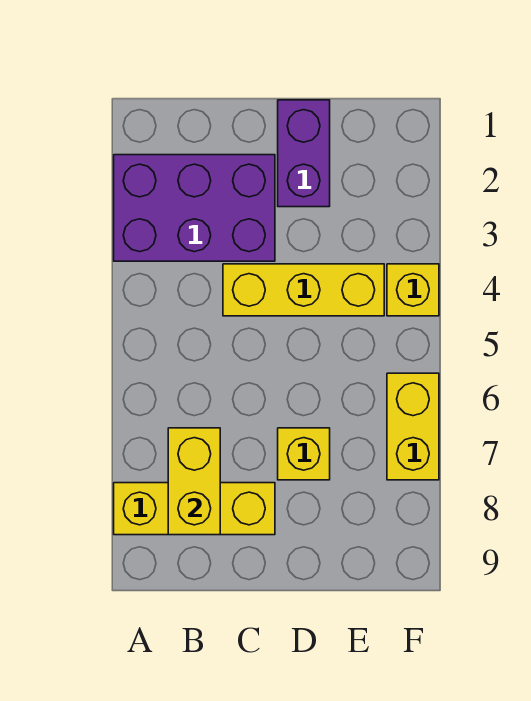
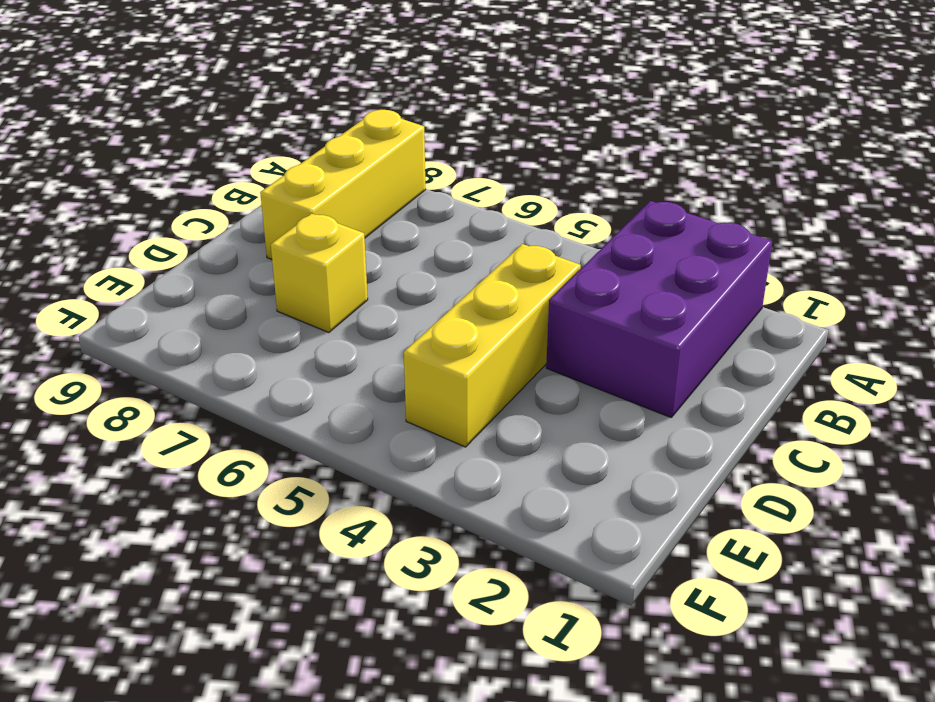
none -> purple 1x2 brick [278,100,330,207]
none -> yellow 1x1 brick [387,264,439,316]

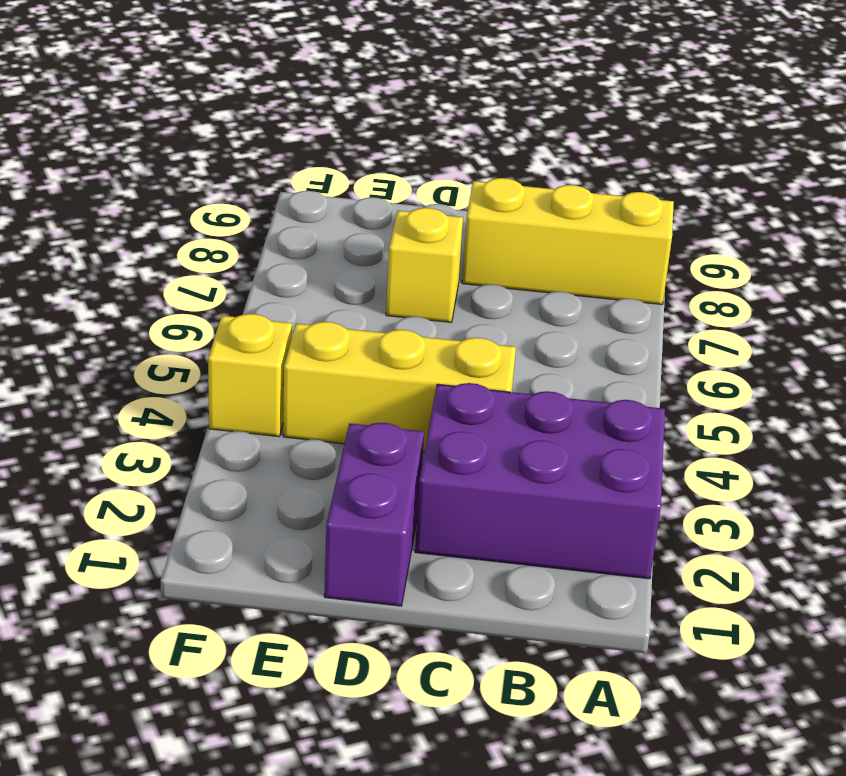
none -> yellow 1x2 brick [387,373,439,480]
none -> yellow 1x2 brick [168,428,220,535]

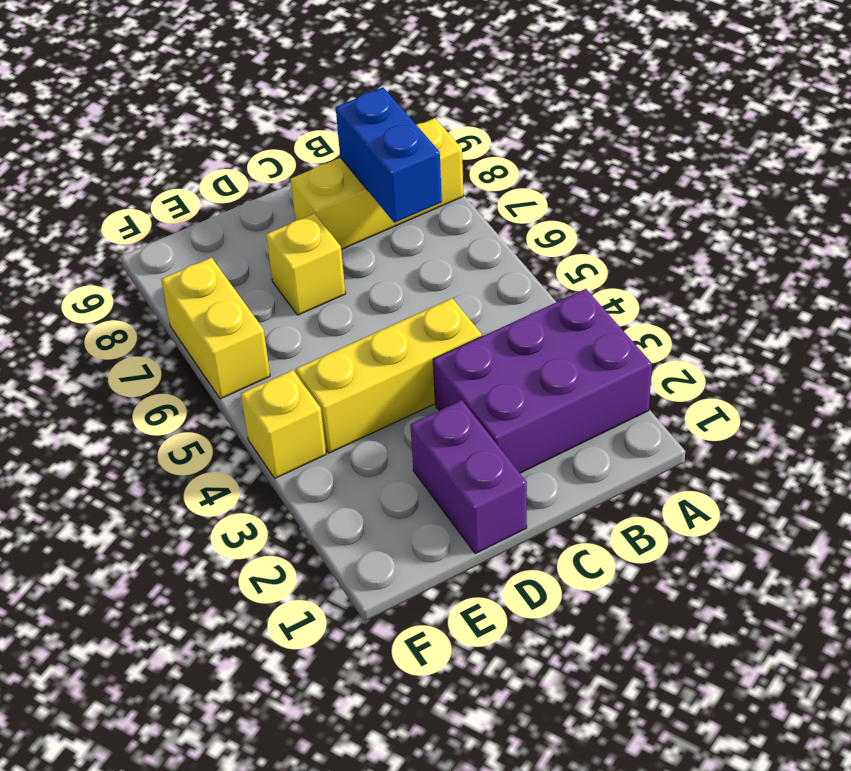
blue 1x2 brick [336,87,442,223] -> yellow 1x2 brick [168,428,220,535]

